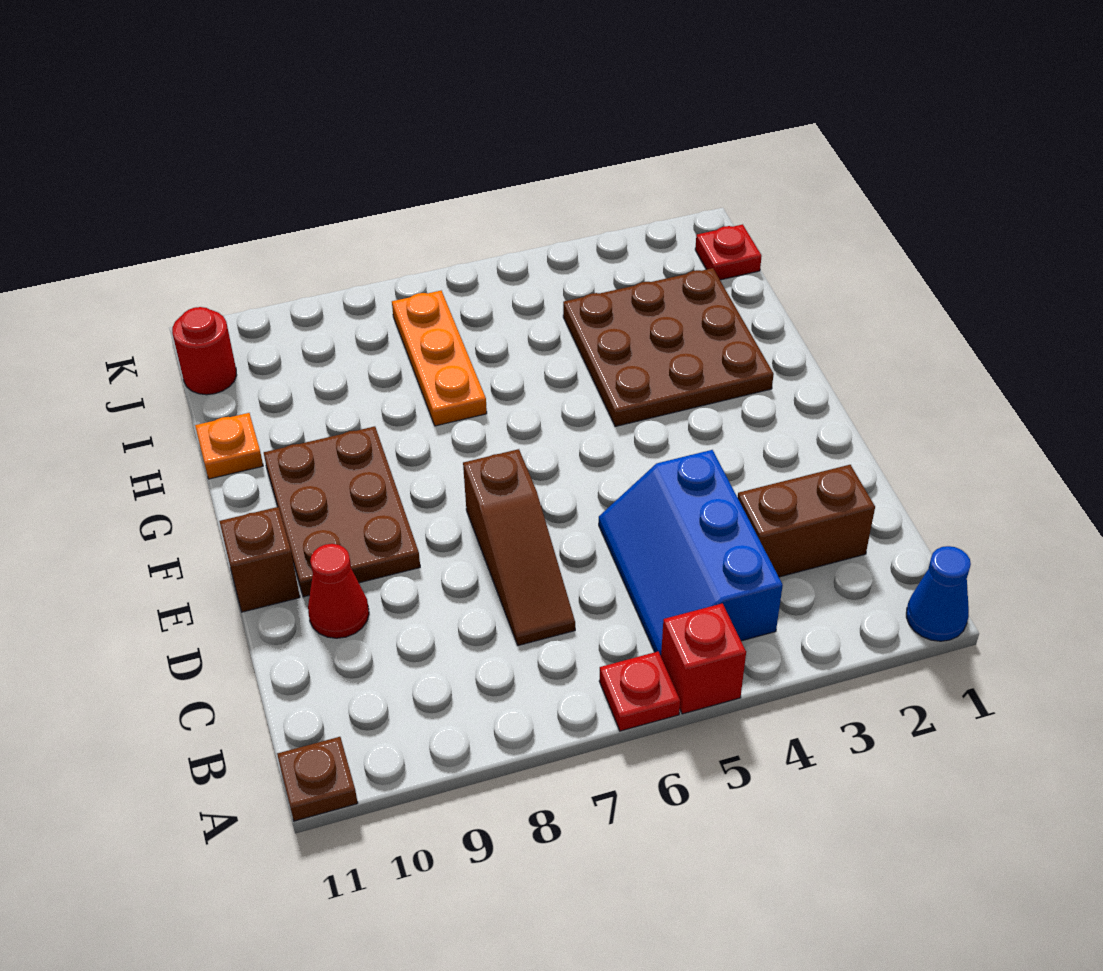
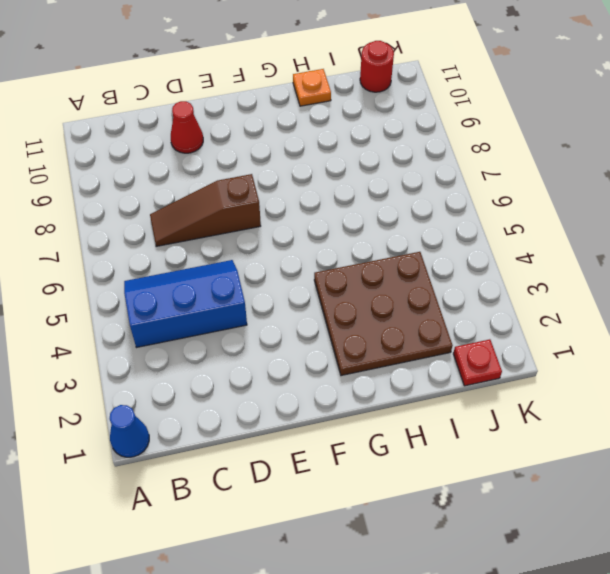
none -> red 1x1 brick [661,603,746,714]
none -> red 1x1 plate [599,651,680,731]
none -> brown 1x1 plate [277,737,358,821]

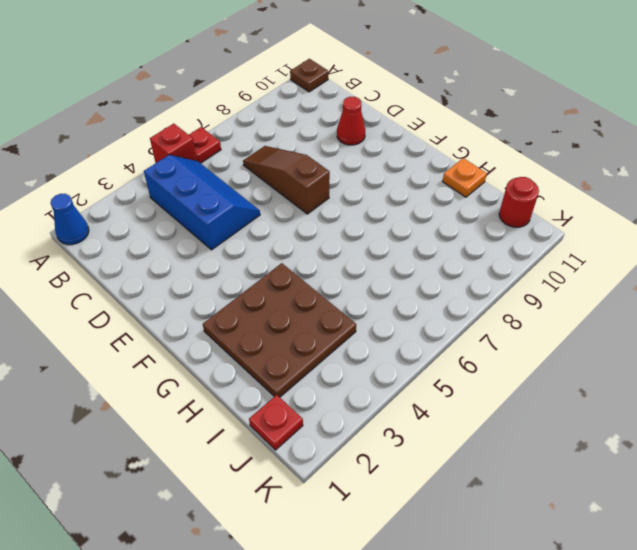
none -> brown 1x2 brick [738,465,875,577]
none -> brown 2x3 plate [264,426,420,597]
none -> brown 1x1 brick [219,507,300,612]

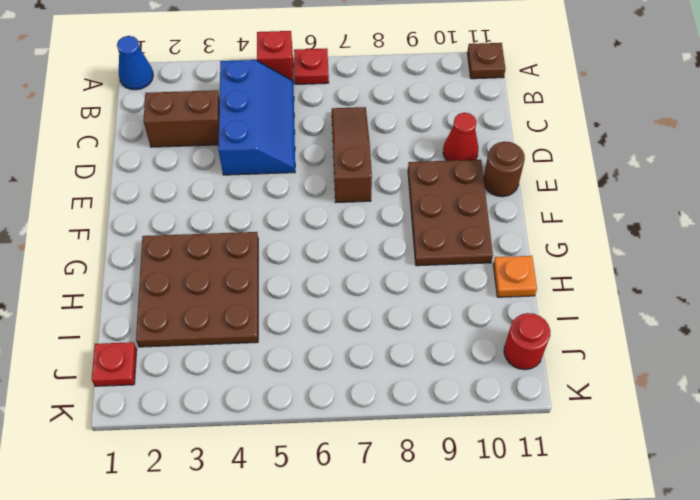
brown 1x1 round brick [484,142,525,197] -> brown 1x1 brick [219,507,300,612]
none -> orange 1x3 plate [392,291,487,426]

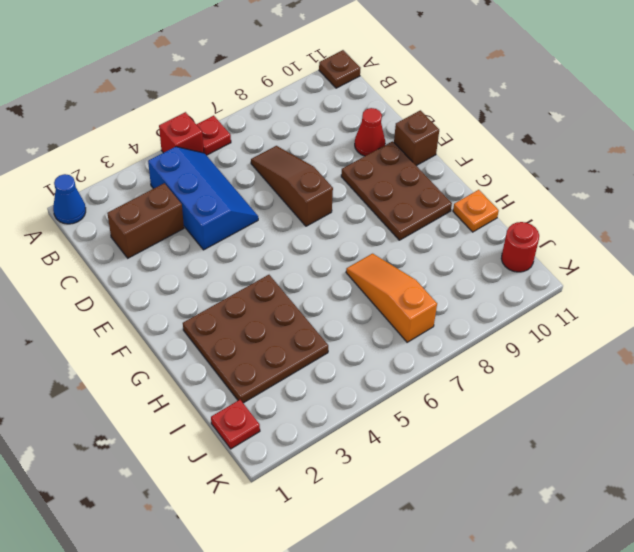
orange 1x3 slope [346,254,437,342] -> orange 1x3 plate [392,291,487,426]

